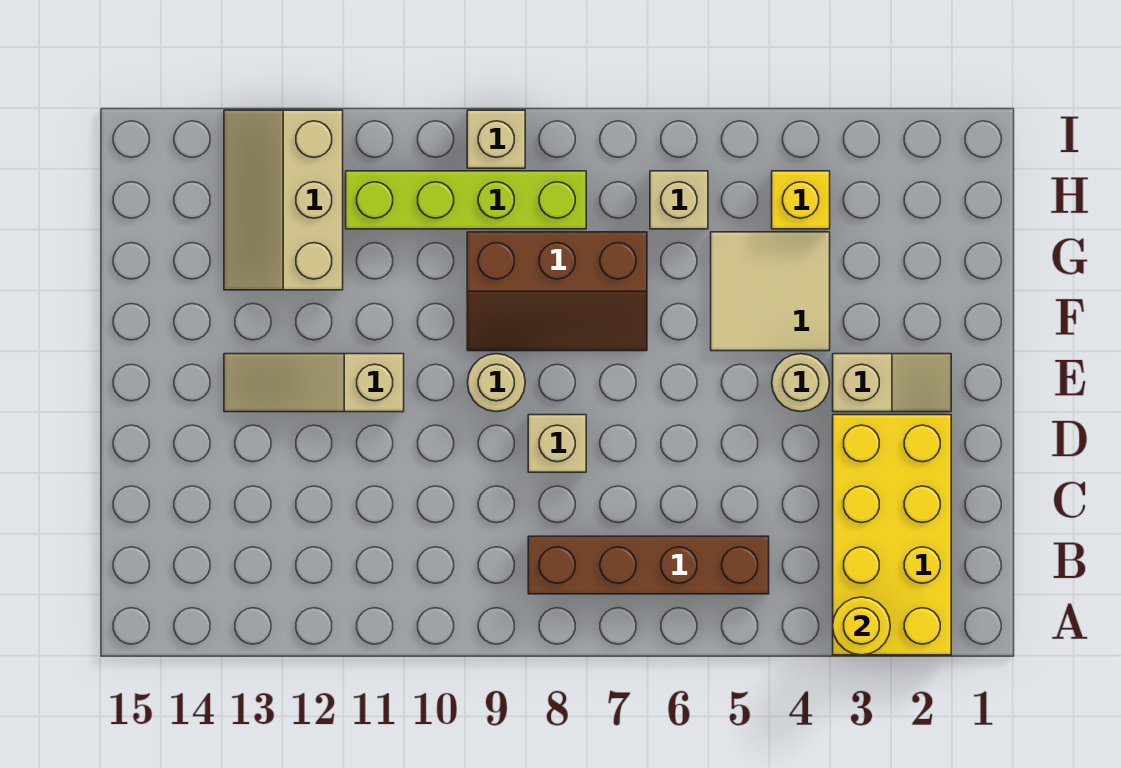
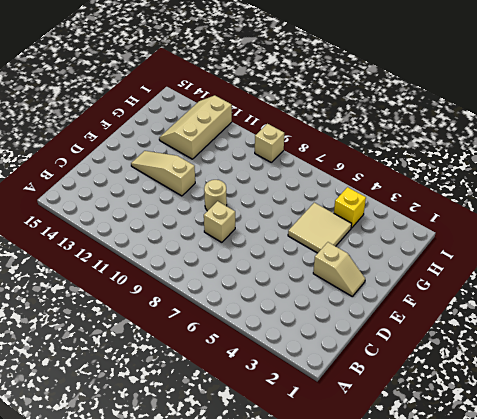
none -> yellow 2x4 brick [833,415,951,655]
none -> brown 1x4 brick [528,536,769,594]
none -> tan 1x1 round brick [772,354,830,412]

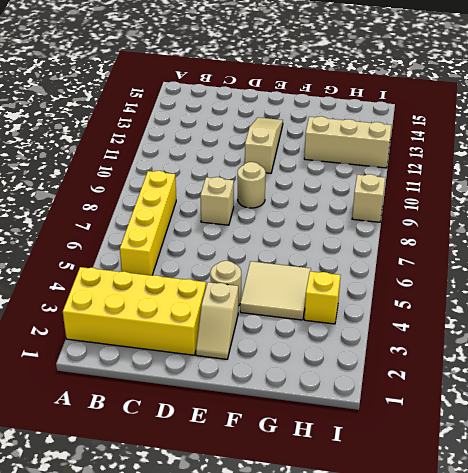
yellow 1x4 brick [120,171,176,276] -> brown 1x4 brick [528,536,769,594]
none -> brown 2x3 slope [467,232,647,351]
none -> tan 1x1 brick [650,171,708,229]
none -> lime 1x4 brick [346,171,586,229]

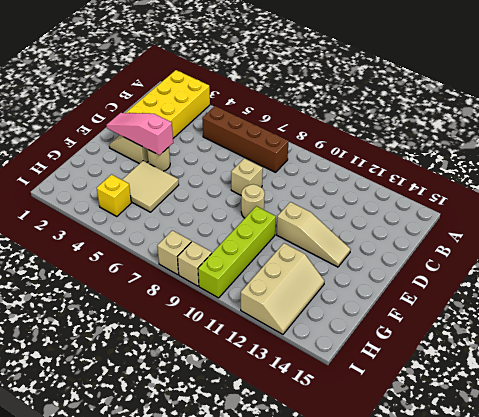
pink 1x3 slope [107,113,173,155] -> none
lime 1x4 brick [198,206,276,298] -> lime 1x4 brick turned to [346,171,586,229]
tan 1x1 brick [157,230,191,275] -> tan 1x1 brick moved to [650,171,708,229]
none -> brown 2x3 slope [467,232,647,351]
none -> yellow 1x1 round brick [833,597,890,655]

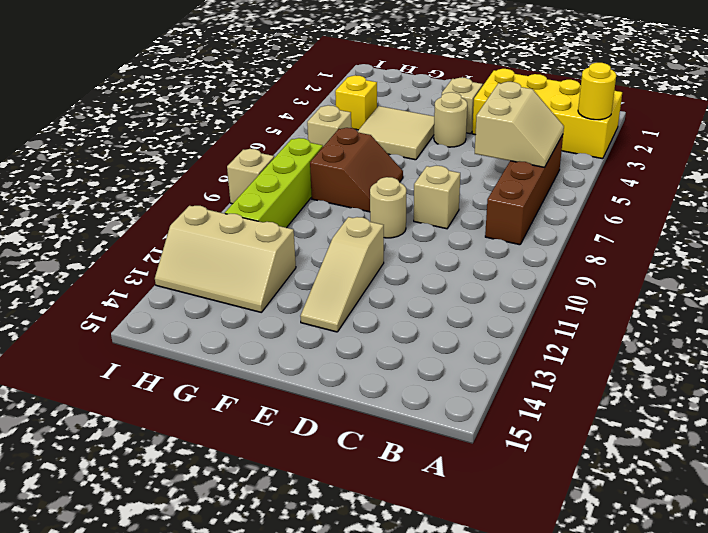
tan 2x2 slope [475,82,564,167] -> none
brown 2x2 slope [310,128,403,212] -> brown 2x3 slope [467,232,647,351]

